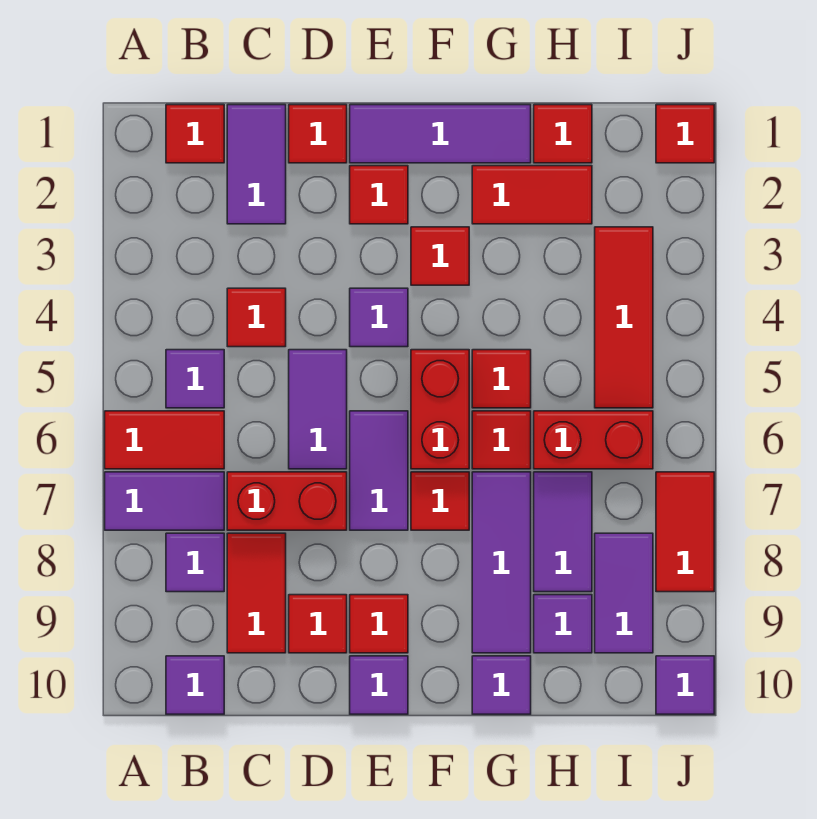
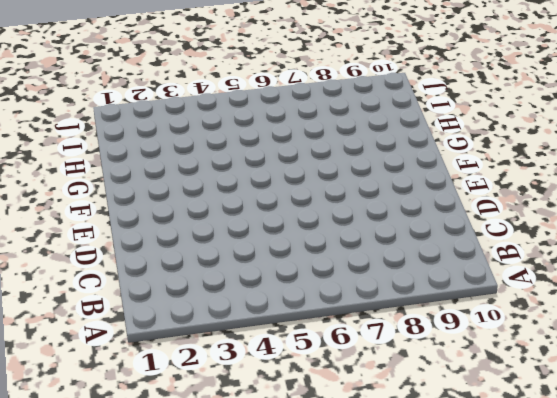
none -> red 1x2 tile [105,411,224,469]
none -> purple 1x2 tile [105,472,224,530]
none -> red 1x1 tile [166,105,224,163]
none -> purple 1x1 tile [166,350,224,408]

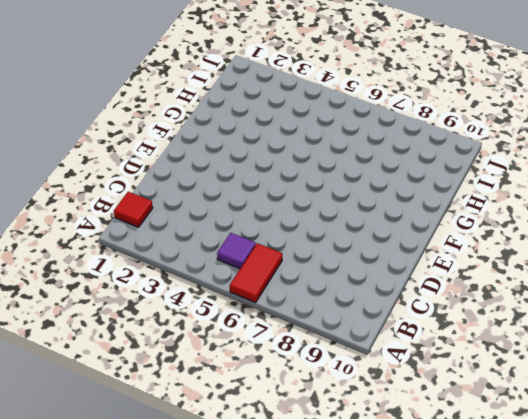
none -> purple 1x2 tile [105,472,224,530]
none -> purple 1x1 tile [166,533,224,592]
none -> purple 1x1 tile [166,656,224,714]
none -> purple 1x2 tile [227,105,286,224]

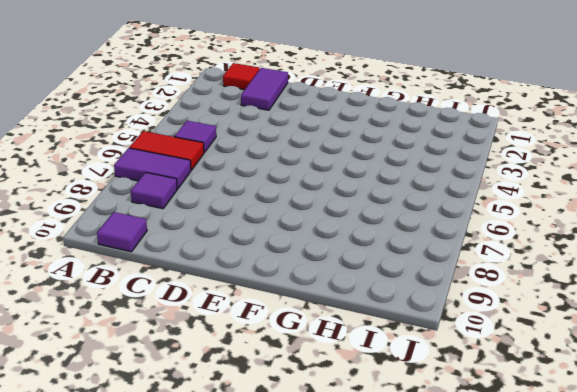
none -> red 1x1 tile [227,288,286,347]
none -> red 1x2 brick [227,472,347,530]
none -> red 1x2 tile [227,533,286,653]
none -> red 1x1 tile [289,105,347,163]

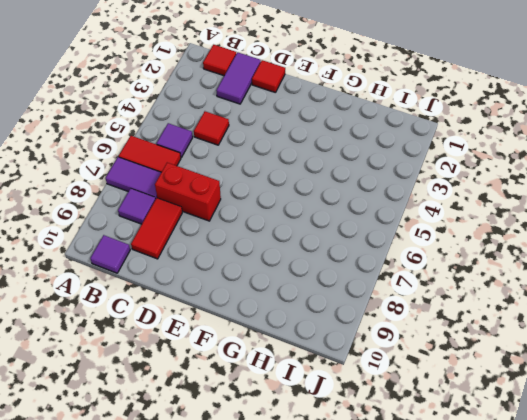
none -> purple 1x2 tile [289,350,347,469]
none -> red 1x1 tile [289,595,347,653]
none -> purple 1x3 tile [350,105,531,163]
none -> red 1x1 tile [350,166,408,224]

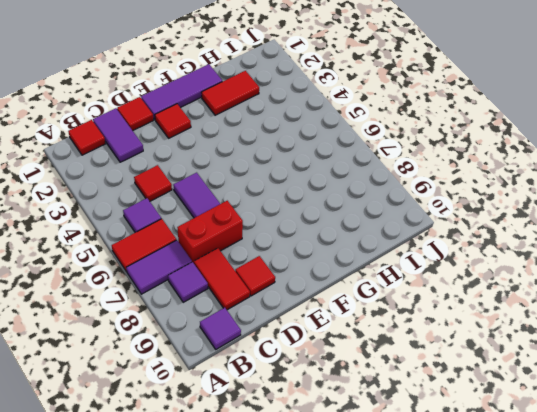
none -> purple 1x1 tile [350,288,408,347]
none -> purple 1x2 tile [350,411,408,530]
none -> red 1x1 tile [350,595,408,653]
none -> purple 1x1 tile [350,656,408,714]

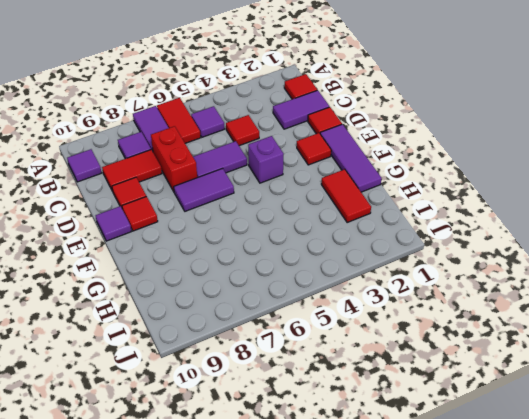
purple 1x1 brick [248,136,284,183] -> purple 1x1 tile [350,288,408,347]
none -> red 1x1 tile [411,227,469,285]
none -> red 1x2 brick [411,350,469,469]
none -> red 1x1 tile [411,472,469,530]
none -> red 1x1 tile [472,350,531,408]

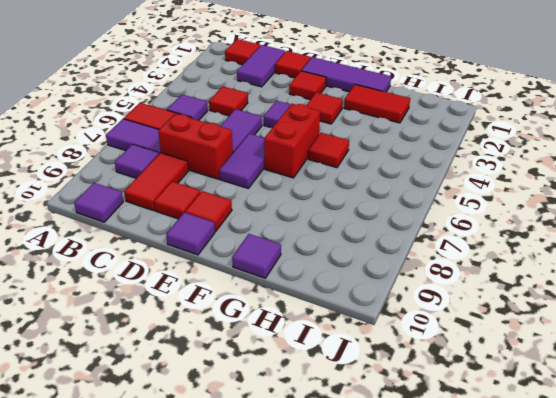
none -> red 1x1 tile [411,472,469,530]
none -> red 1x1 tile [472,411,531,469]
none -> purple 1x3 tile [472,472,531,653]
none -> red 1x1 tile [534,105,592,163]

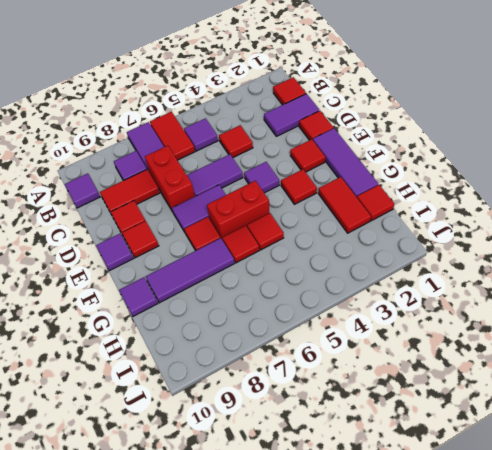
none -> red 1x2 brick [534,411,653,469]
none -> purple 1x2 tile [534,472,592,592]
none -> purple 1x1 tile [534,595,592,653]
none -> red 1x3 tile [595,227,653,408]

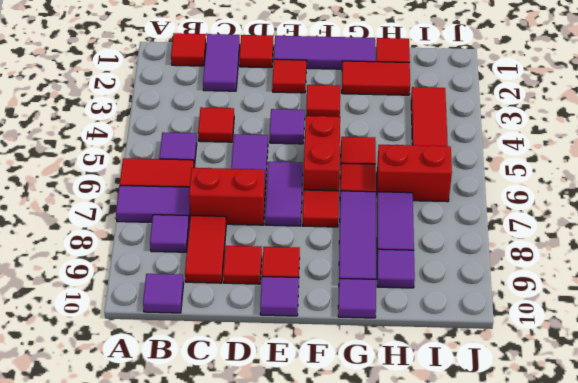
none -> purple 1x2 tile [595,533,653,653]
none -> red 1x1 tile [656,105,714,163]
none -> red 1x2 tile [656,472,714,592]
none -> purple 1x1 tile [656,656,714,714]

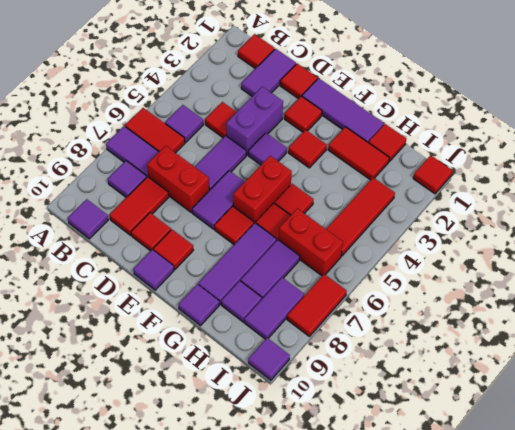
purple 1x2 brick [226,87,283,155] -> none

